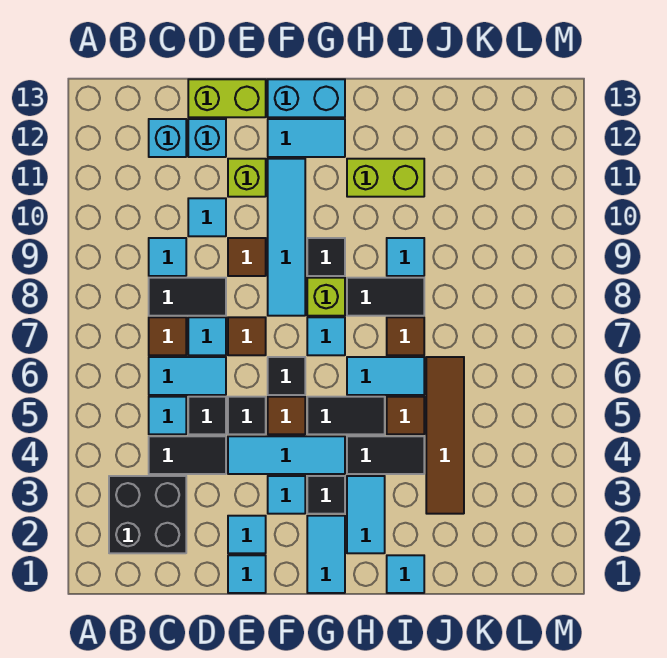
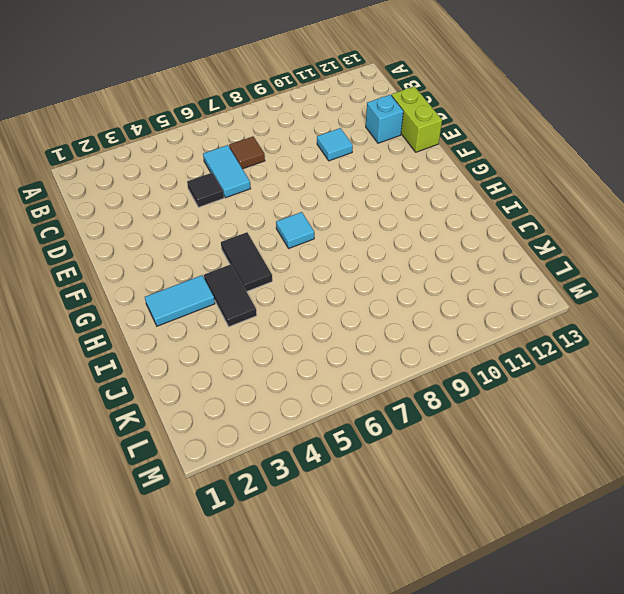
none -> black 2x2 brick [109,476,186,553]
none -> black 1x2 tile [149,436,226,474]
none -> cyan 1x1 tile [149,397,186,434]
none -> black 1x2 tile [149,278,226,316]

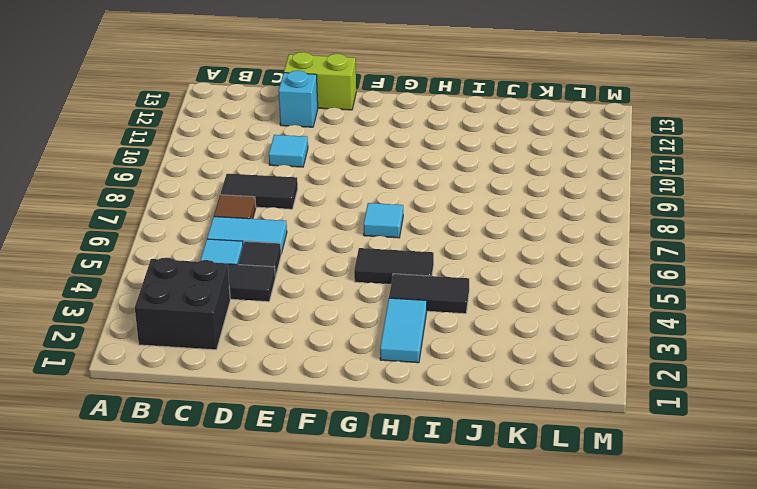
none -> cyan 1x1 tile [149,238,186,276]
none -> cyan 1x1 brick [149,119,186,157]
none -> cyan 1x1 tile [188,317,226,355]
none -> cyan 1x1 tile [228,555,266,593]

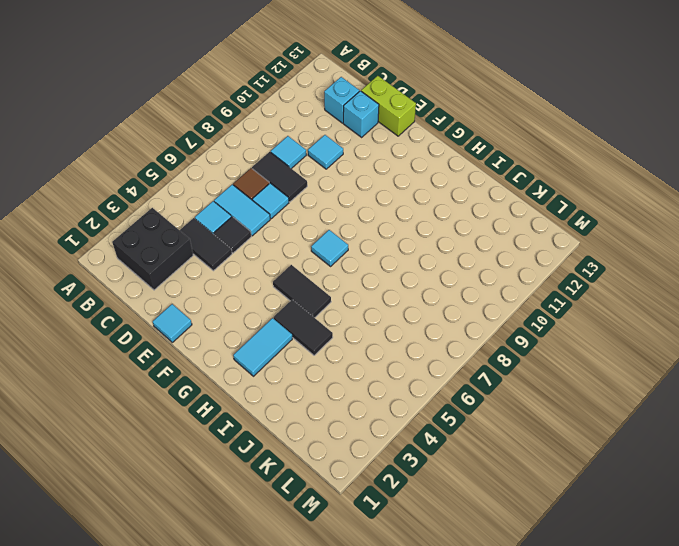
none -> cyan 1x1 tile [228,516,266,553]
none -> cyan 1x3 tile [228,436,345,474]
none -> black 1x1 tile [228,397,266,434]
none -> brown 1x1 tile [228,317,266,355]

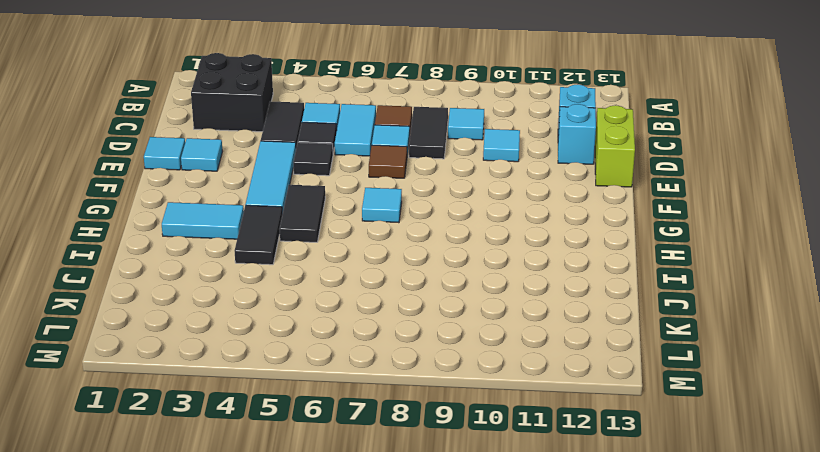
none -> brown 1x1 tile [228,238,266,276]
none -> lime 1x1 brick [228,159,266,197]
none -> cyan 1x1 tile [268,476,305,514]
none -> brown 1x1 tile [268,397,305,434]

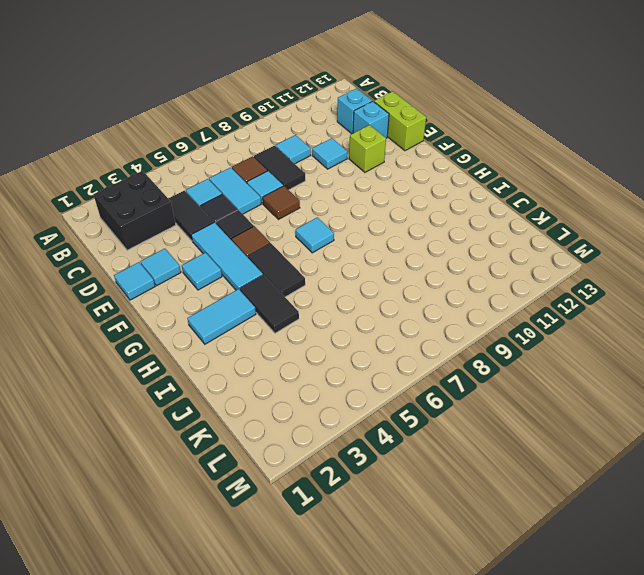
none -> brown 1x1 tile [228,238,266,276]
none -> black 1x1 tile [268,357,305,395]
none -> cyan 1x4 tile [268,159,305,316]
none -> cyan 1x2 tile [268,119,345,157]

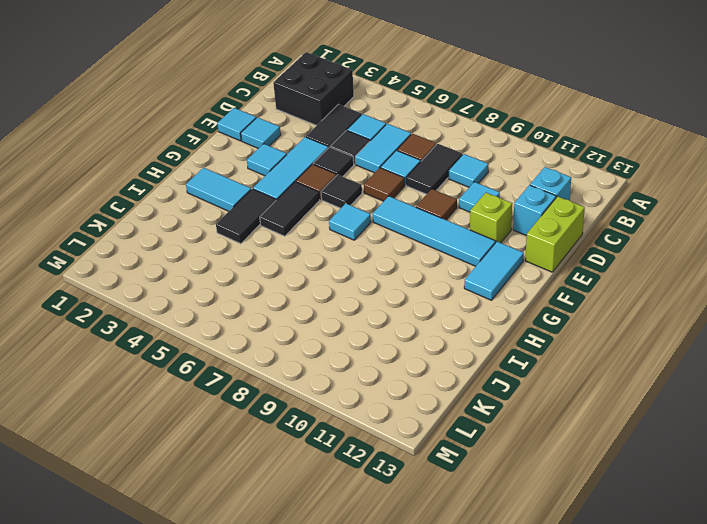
none -> cyan 1x2 brick [268,79,345,117]
none -> cyan 1x2 tile [307,516,345,593]
none -> black 1x1 tile [307,476,345,514]
none -> lime 1x1 brick [307,278,345,316]

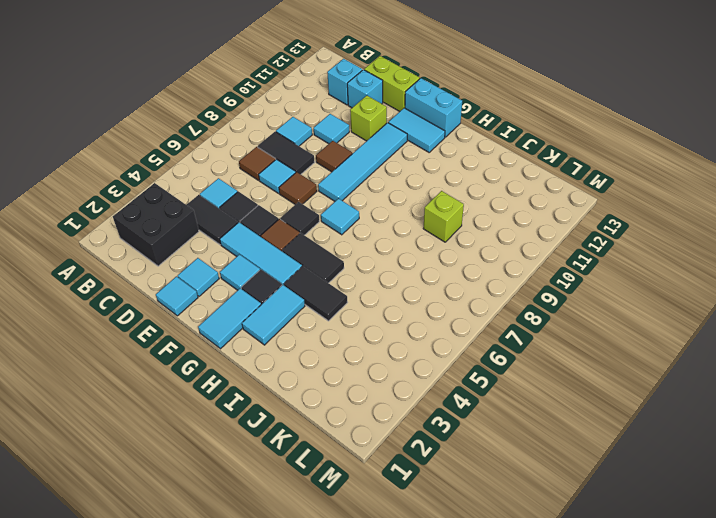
lime 1x1 brick [423,191,464,242] -> lime 1x1 brick moved to [307,278,345,316]
none -> cyan 1x2 tile [149,357,226,395]
none -> black 1x1 tile [307,238,345,276]
none -> cyan 1x2 tile [347,357,424,395]
none -> black 1x2 tile [347,278,424,316]

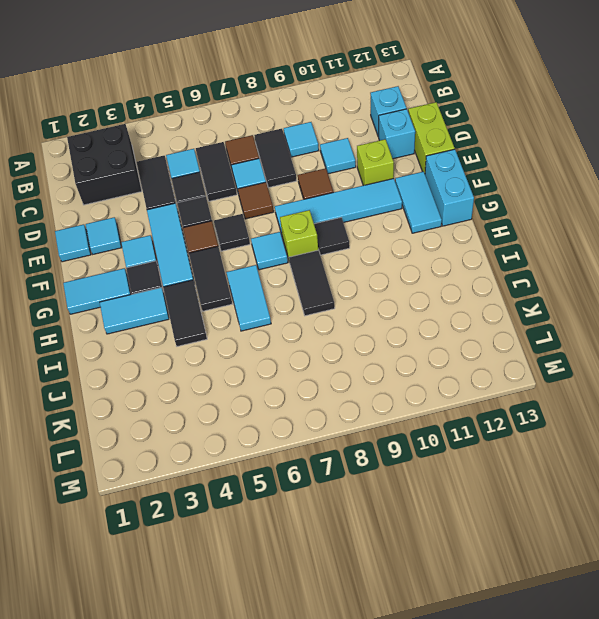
black 1x2 tile [196,142,237,201] -> cyan 1x2 tile [149,357,226,395]
none -> lime 1x2 brick [347,159,424,197]
none -> cyan 1x1 tile [387,555,424,593]
none -> brown 1x1 tile [387,397,424,434]
none -> brown 1x1 tile [387,317,424,355]

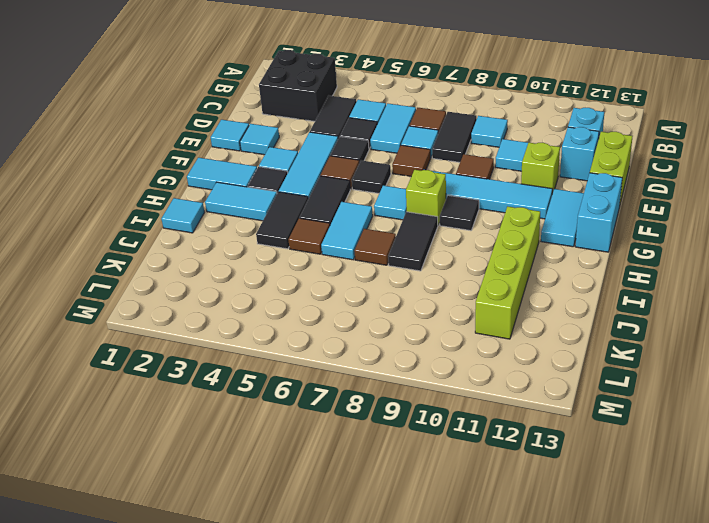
lime 1x4 brick [475,206,540,339] -> lime 1x2 brick [347,159,424,197]
none -> cyan 1x1 tile [387,238,424,276]
none -> brown 1x4 tile [426,357,464,514]

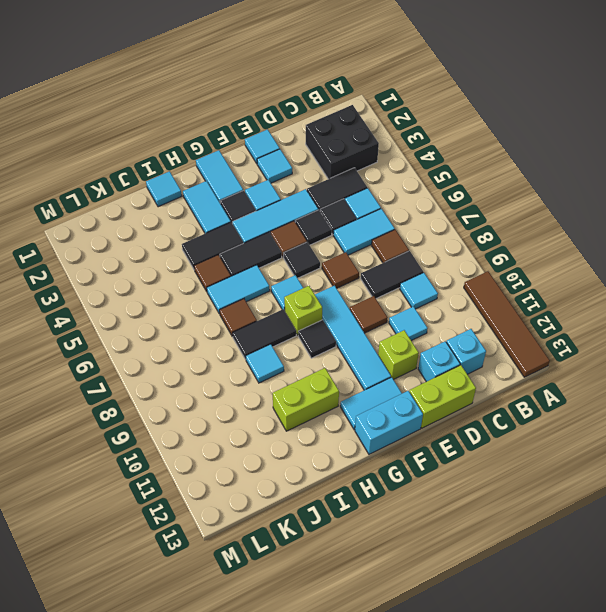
brown 1x4 tile [464,271,550,377] -> brown 1x4 tile moved to [426,357,464,514]
none -> cyan 1x1 tile [188,317,226,355]

